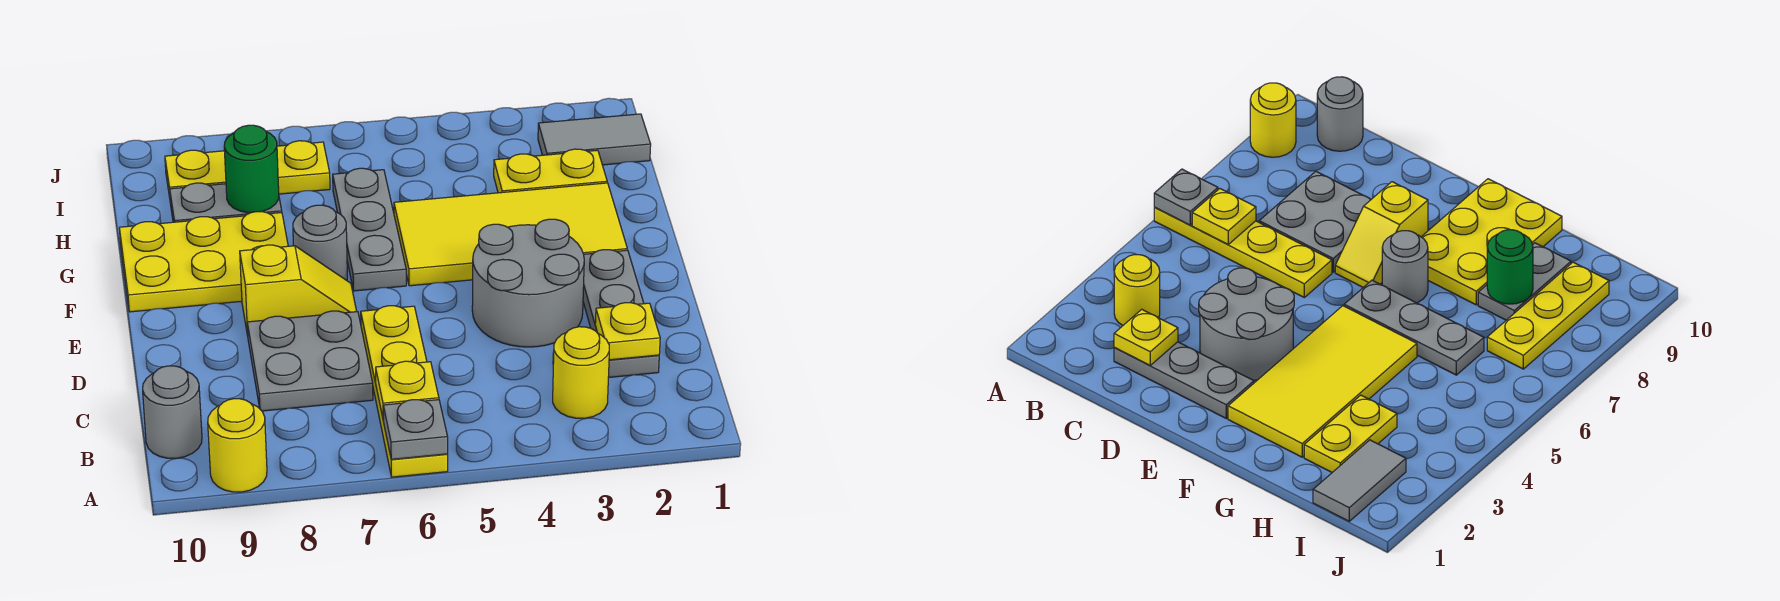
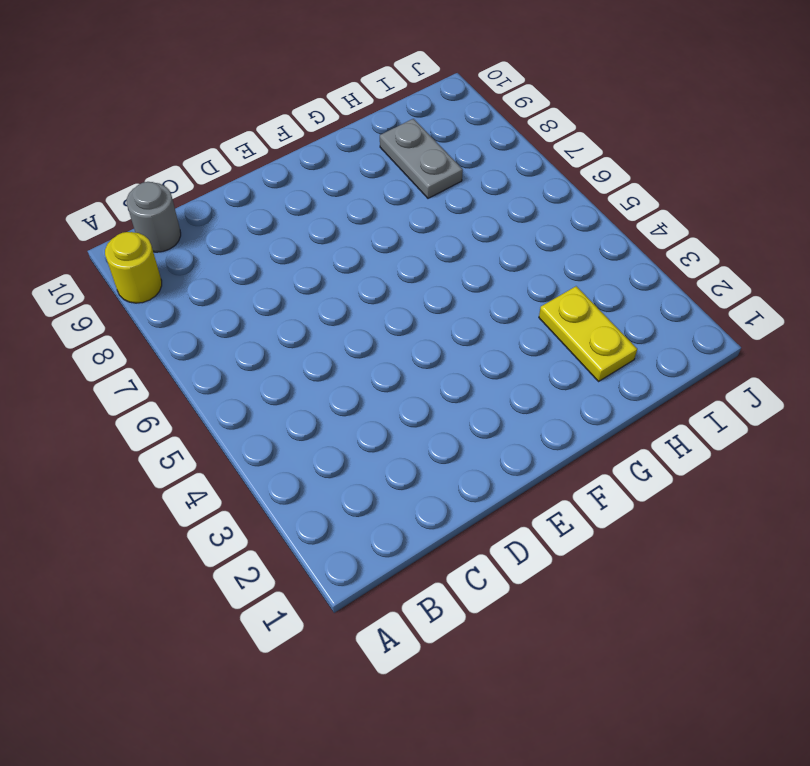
none -> yellow 1x4 plate [361,306,448,477]
none -> yellow 1x1 round brick [553,327,609,418]
none -> grey 1x3 plate [583,250,659,378]

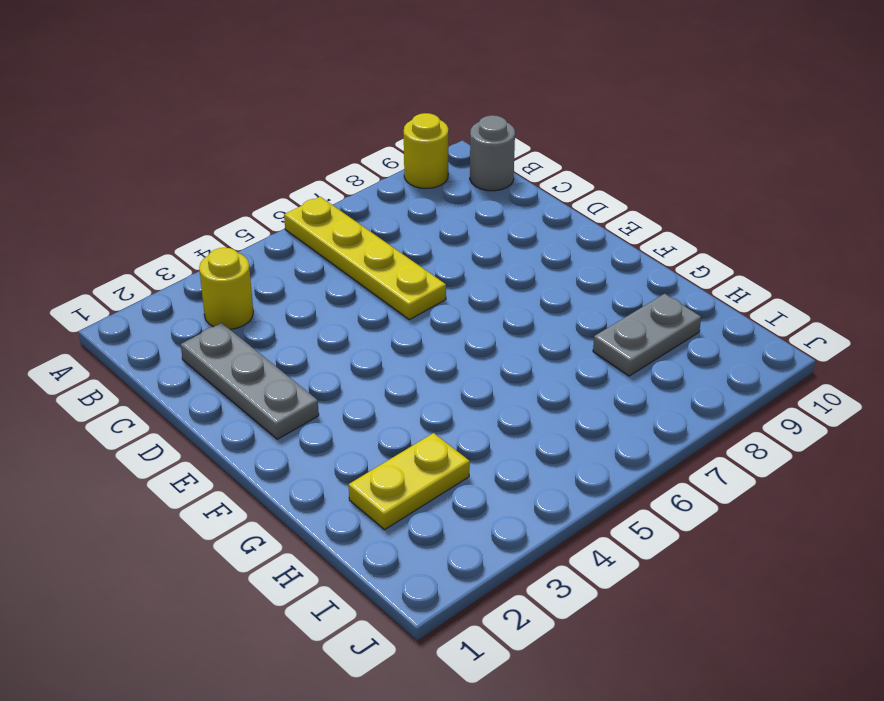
none -> grey 2x2 plate [247,311,373,411]
none -> grey 2x2 round brick [472,219,584,347]
none -> yellow 1x2 slope [240,245,357,336]

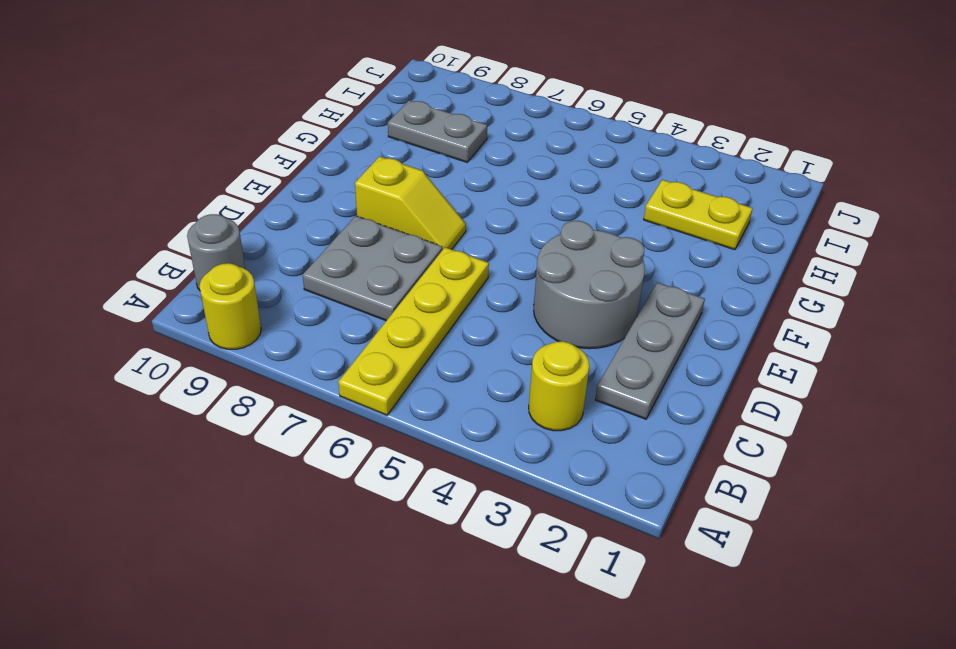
none -> yellow 2x4 tile [394,183,627,286]
none -> grey 1x3 plate [333,168,406,291]
none -> grey 1x1 round brick [293,205,347,280]

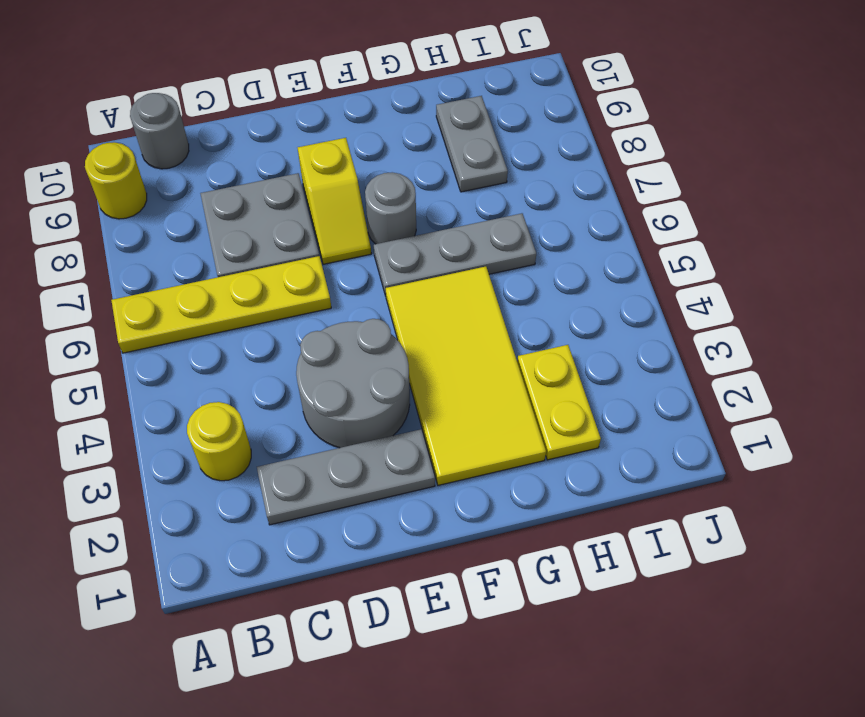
none -> yellow 2x3 plate [119,212,288,312]
none -> grey 1x2 tile [538,114,651,165]
none -> yellow 1x3 plate [165,141,330,204]

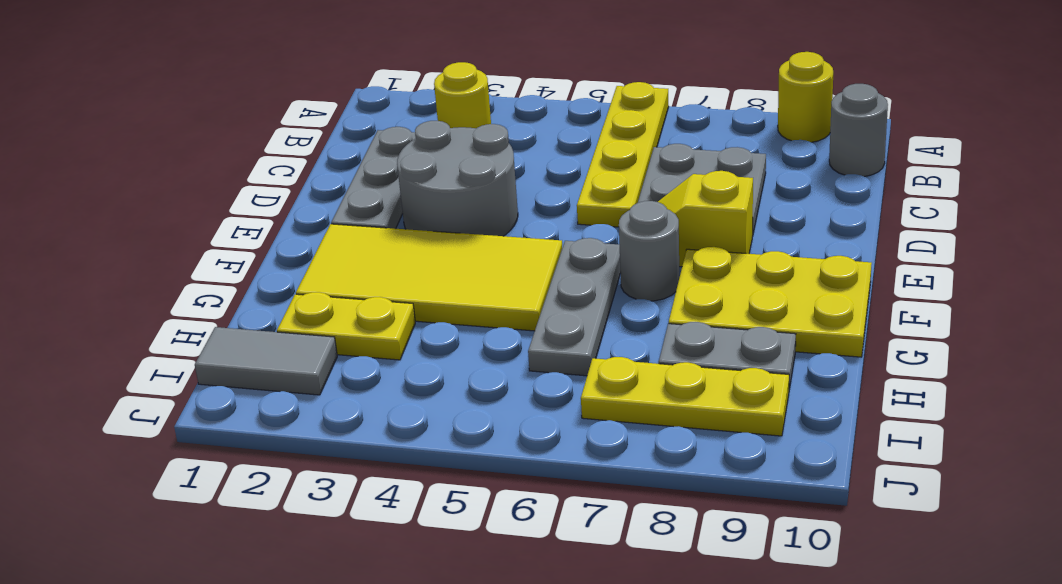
none -> grey 1x1 plate [383,400,448,459]
none -> yellow 1x1 plate [376,361,439,420]
none -> yellow 1x1 plate [595,303,660,360]

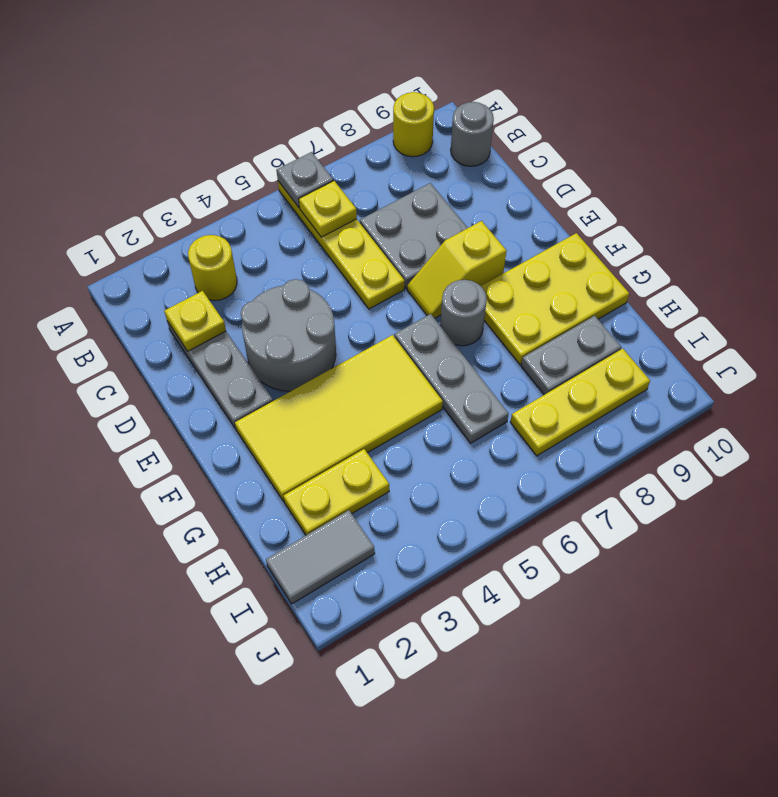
none -> green 1x1 round brick [224,125,279,213]

